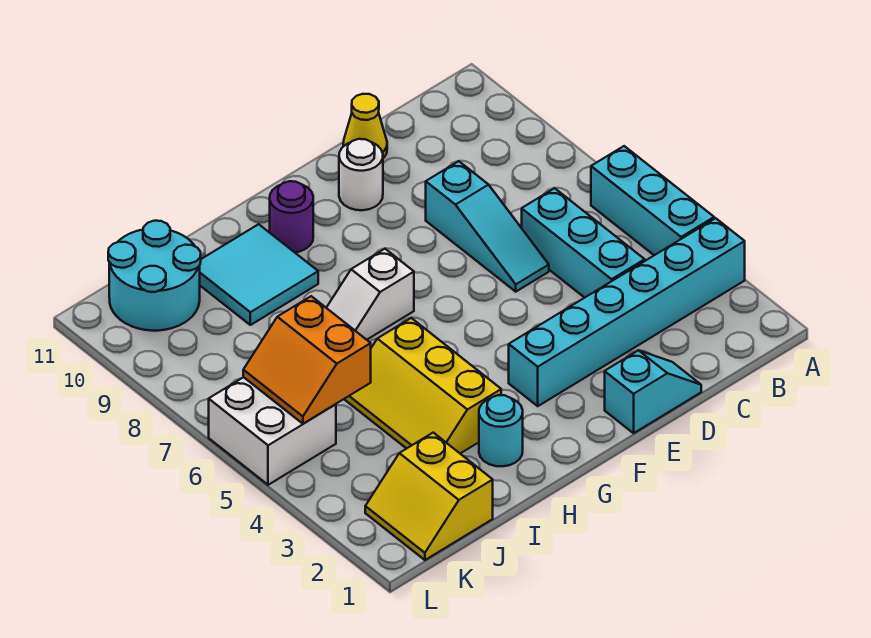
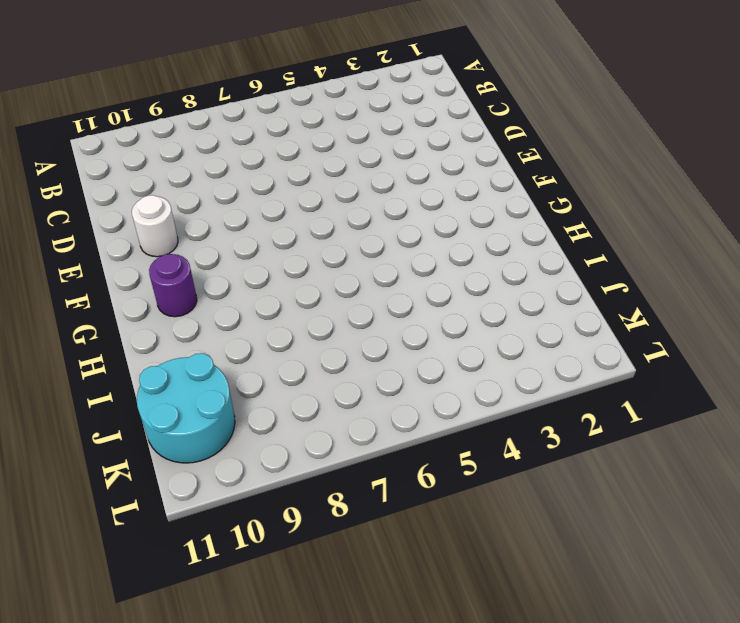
none -> cyan 1x6 brick [509,218,745,406]
none -> cyan 1x3 brick [591,146,714,255]
none -> cyan 1x3 brick [522,188,645,298]

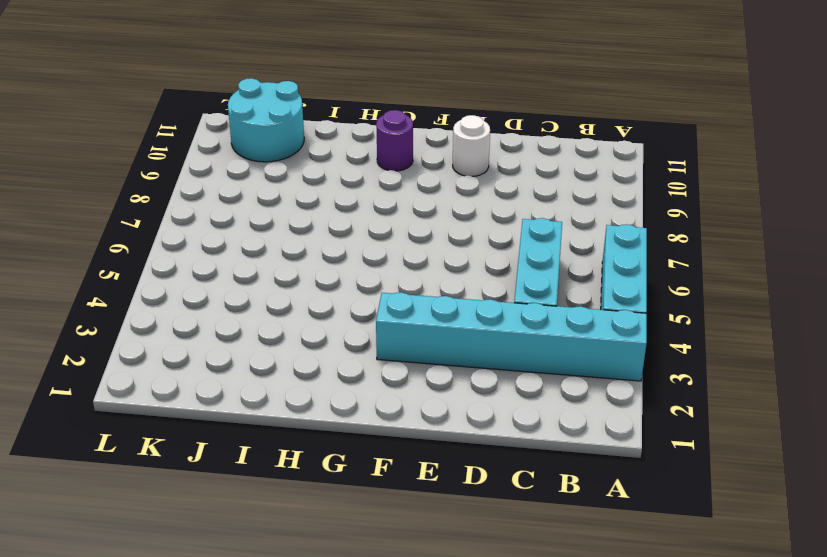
none -> cyan 1x2 slope [605,350,701,433]
none -> cyan 1x3 slope [426,161,549,292]
none -> yellow 1x1 cone [343,94,387,158]

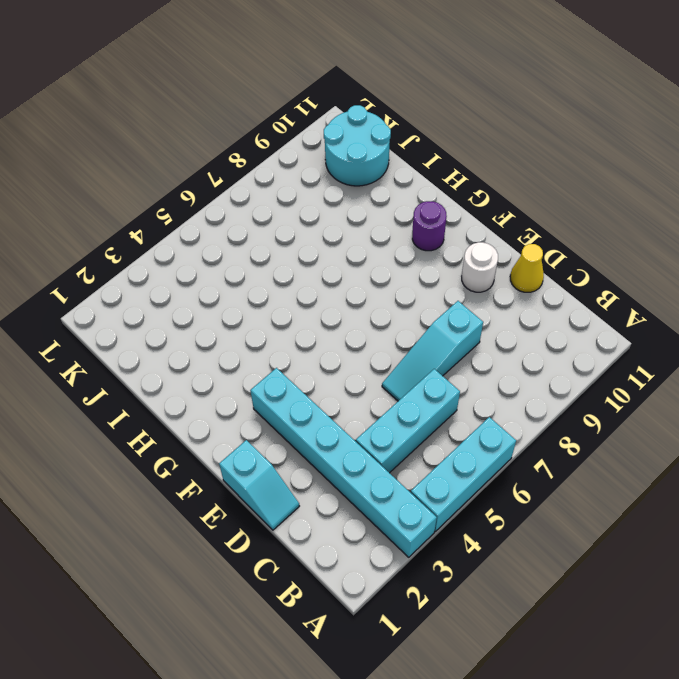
none -> white 1x2 slope [326,249,414,340]
none -> cyan 1x1 round brick [479,395,523,466]
none -> yellow 2x3 slope [344,318,501,453]

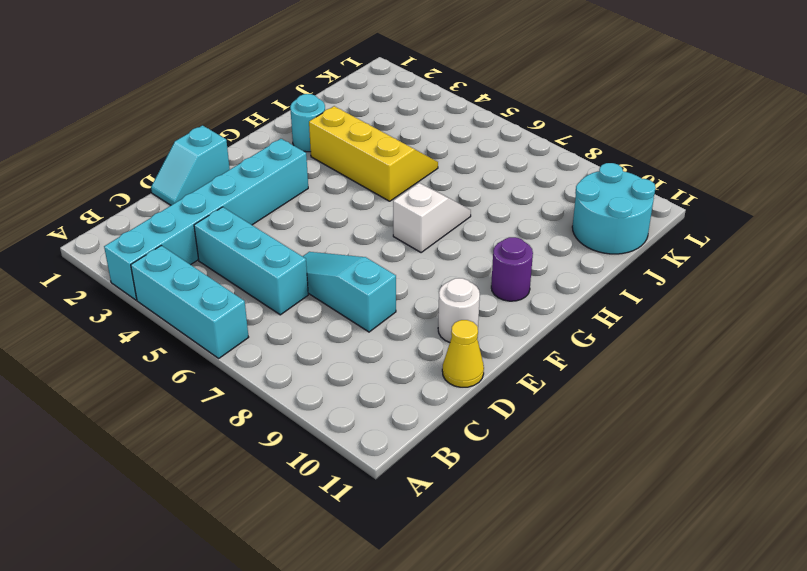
none -> cyan 2x2 tile [200,224,318,325]
none -> yellow 2x2 slope [365,433,493,560]
none -> white 2x2 brick [209,377,336,485]

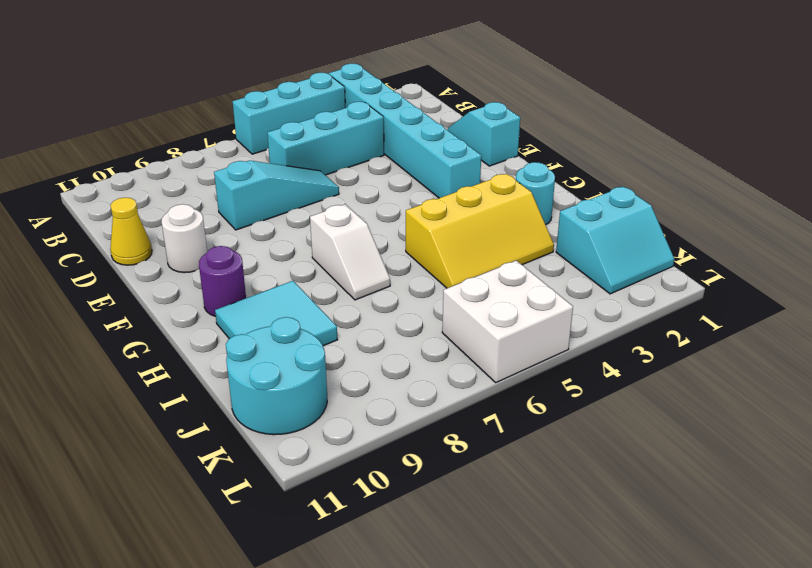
cyan 2x2 slope [556,187,674,294] -> yellow 2x2 slope [365,433,493,560]
none -> orange 2x2 slope [243,296,371,424]

